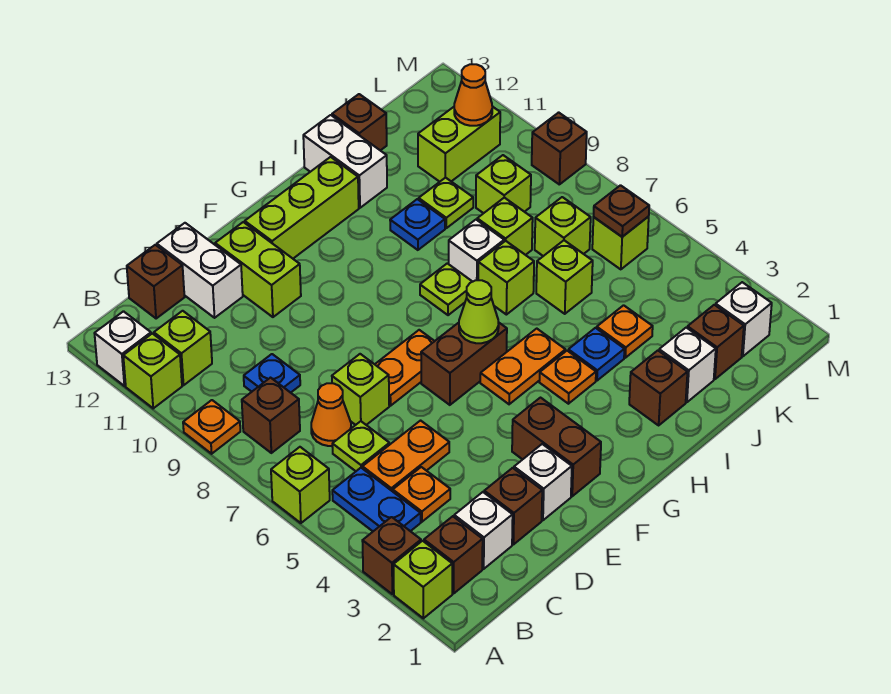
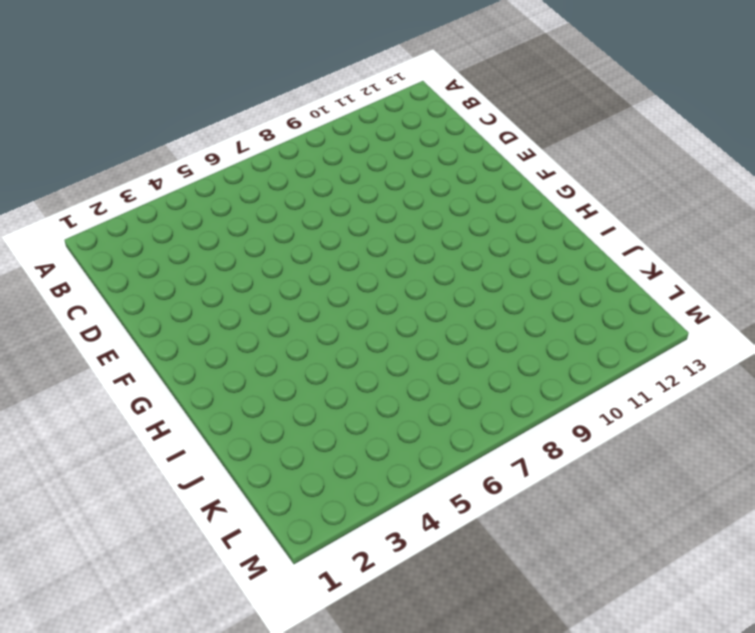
none -> lime 1x1 brick [393,541,452,618]
none -> brown 1x1 brick [362,517,421,594]
none -> lime 1x1 brick [271,447,330,523]
none -> orange 1x1 plate [183,400,240,454]

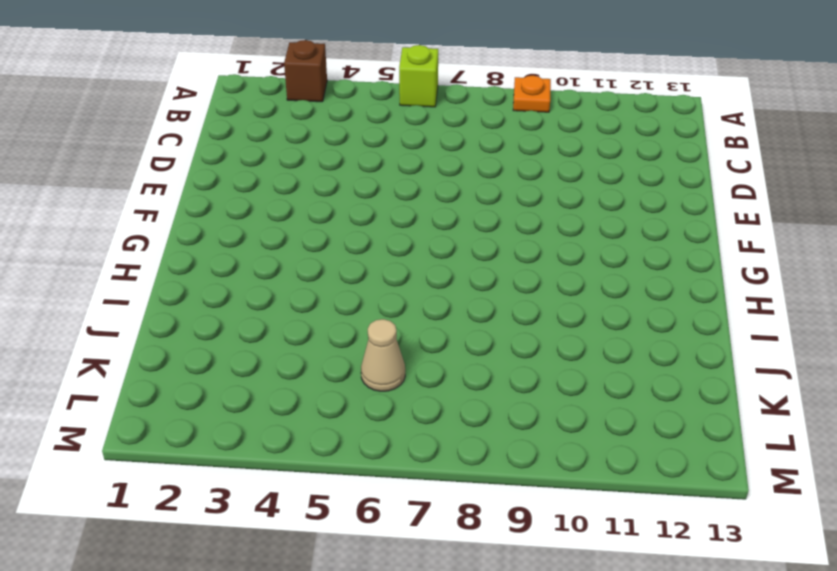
tan 1x1 cone [361,319,405,391] -> none
none -> lime 1x1 brick [393,541,452,618]
none -> lime 1x1 brick [123,333,182,408]
none -> white 1x1 brick [94,311,151,386]
none -> brown 1x1 brick [424,516,483,593]

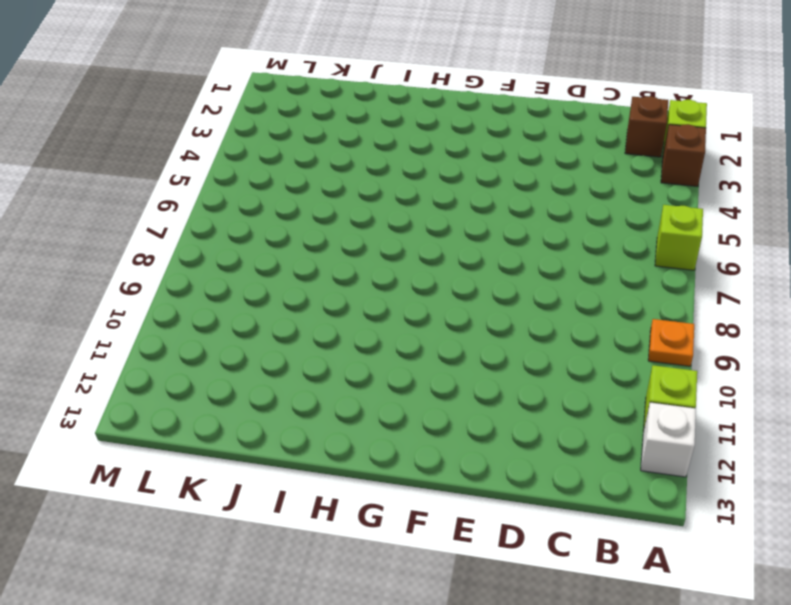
none -> blue 1x2 plate [332,468,421,531]
none -> brown 1x1 brick [242,378,300,453]
none -> lime 1x1 brick [154,311,212,385]
none -> white 1x1 brick [454,492,513,569]

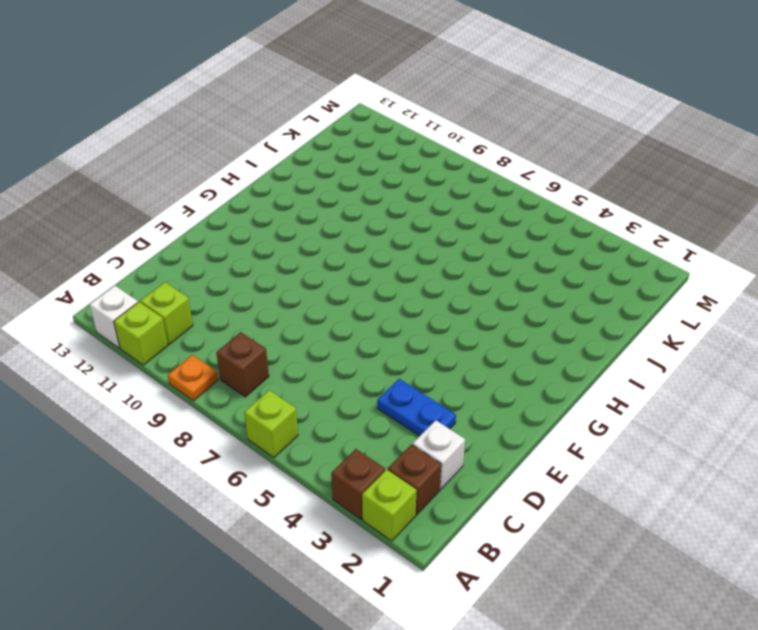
blue 1x2 plate [377,379,456,436] -> blue 1x2 plate moved to [332,468,421,531]
none -> orange 1x1 plate [393,467,450,522]
none -> orange 1x2 plate [363,421,449,491]
none -> lime 1x1 plate [332,421,390,471]
none -> orange 1x1 cone [311,383,351,446]

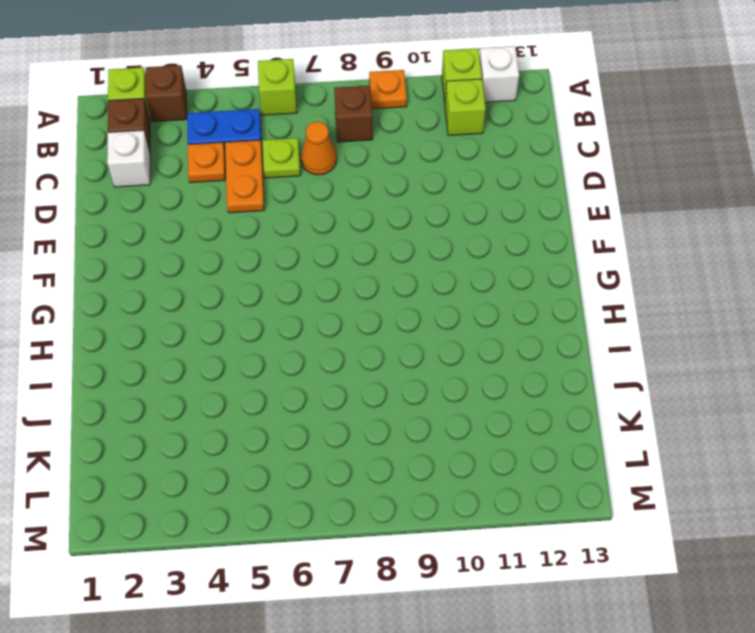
none -> blue 1x1 plate [244,354,300,393]
none -> brown 1x1 brick [127,245,184,319]
none -> brown 1x1 brick [484,468,542,545]
none -> lime 1x1 brick [332,354,389,425]

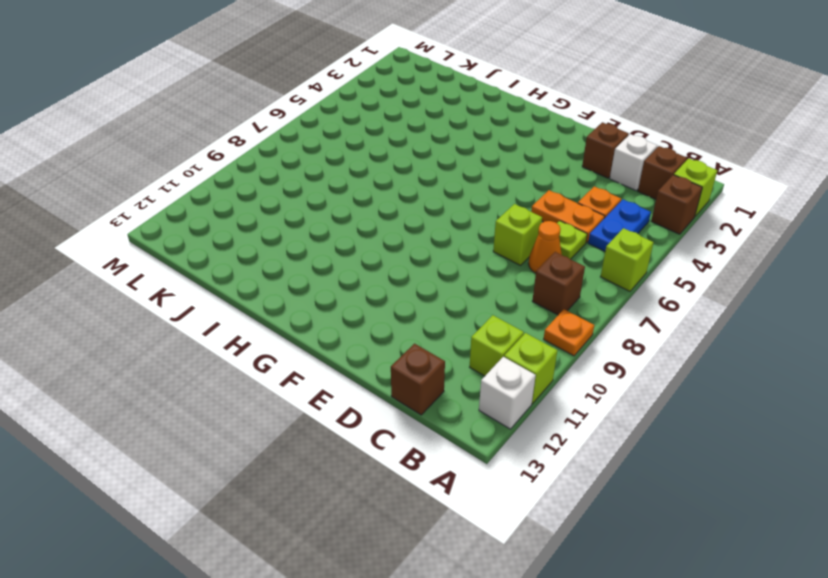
none -> blue 1x1 plate [244,354,300,393]
none -> white 1x2 brick [157,223,243,318]
none -> white 1x1 brick [514,444,572,520]
none -> orange 1x2 plate [375,330,434,406]

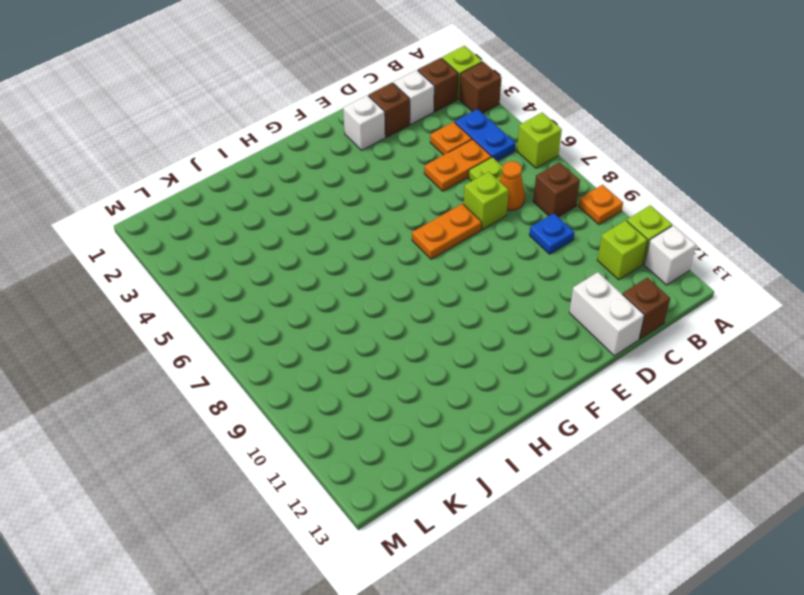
none -> lime 1x2 brick [215,222,301,317]
none -> brown 1x2 brick [512,398,601,496]
none -> brown 1x2 brick [421,322,507,405]
none -> lime 1x3 brick [245,157,359,258]

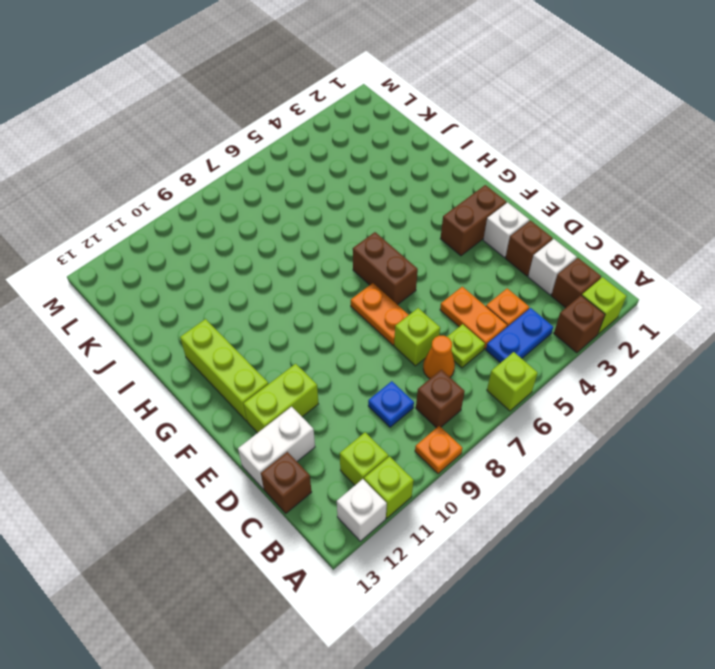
none -> orange 1x2 plate [480,329,566,404]
none -> orange 1x1 plate [539,351,596,404]
none -> lime 1x1 plate [420,263,472,315]
none -> brown 1x1 brick [629,351,687,425]

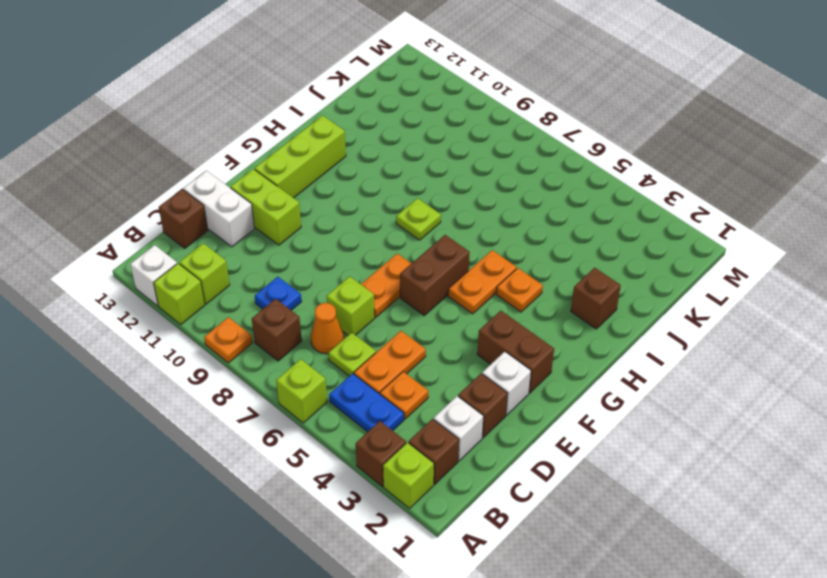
none -> blue 1x1 plate [568,328,624,381]
none -> lime 1x1 brick [478,241,534,315]
none -> white 1x1 brick [449,220,504,282]
none -> blue 1x1 plate [390,199,445,250]

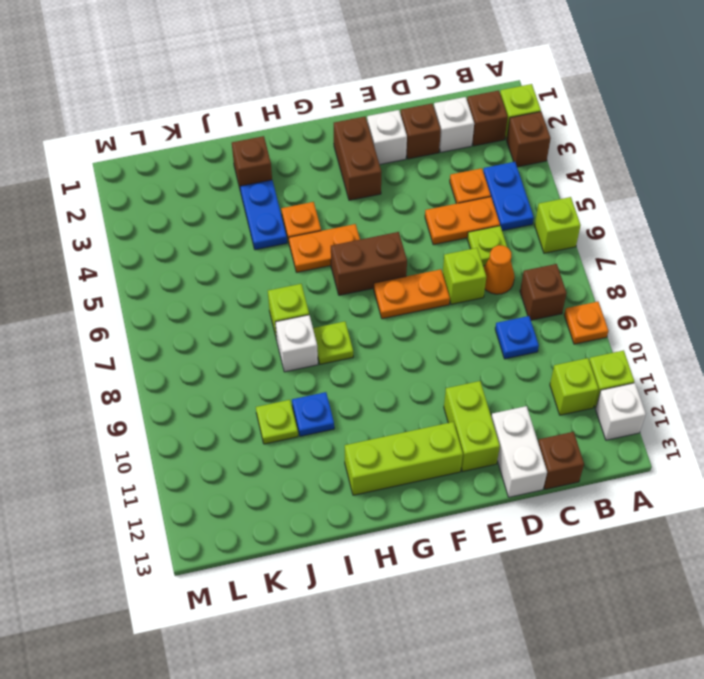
blue 1x2 plate [240,180,287,250] -> blue 1x1 plate [568,328,624,381]
none -> white 1x2 brick [303,115,387,208]
none -> white 1x1 brick [659,328,716,402]
none -> orange 1x1 plate [597,305,653,358]
none -> lime 1x1 brick [536,240,593,314]

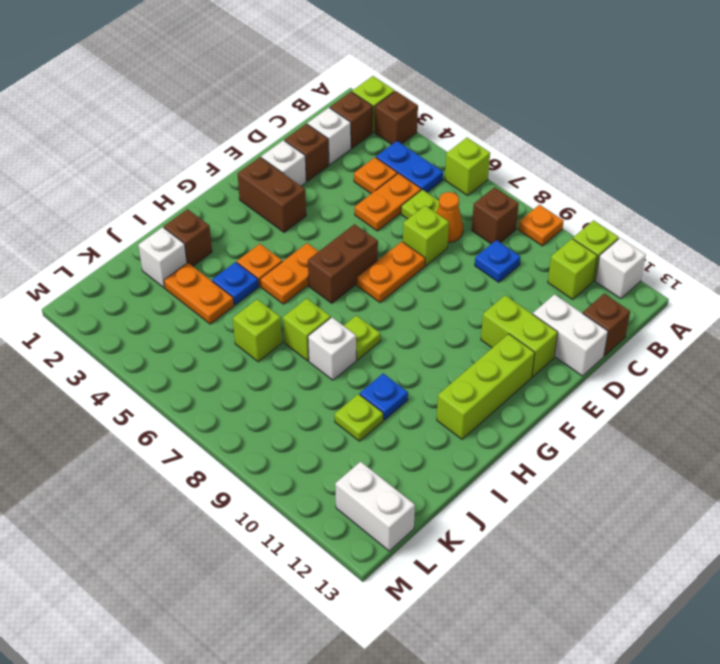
orange 1x2 plate [164,263,234,324] -> orange 1x1 plate [597,305,653,358]
white 1x2 brick [335,462,415,551] -> white 1x2 brick moved to [303,115,387,208]
none -> lime 1x1 brick [477,198,533,255]
none -> brown 1x1 brick [332,94,387,150]
none -> brown 1x1 brick [687,305,744,379]
none -> lime 1x1 brick [535,197,591,256]

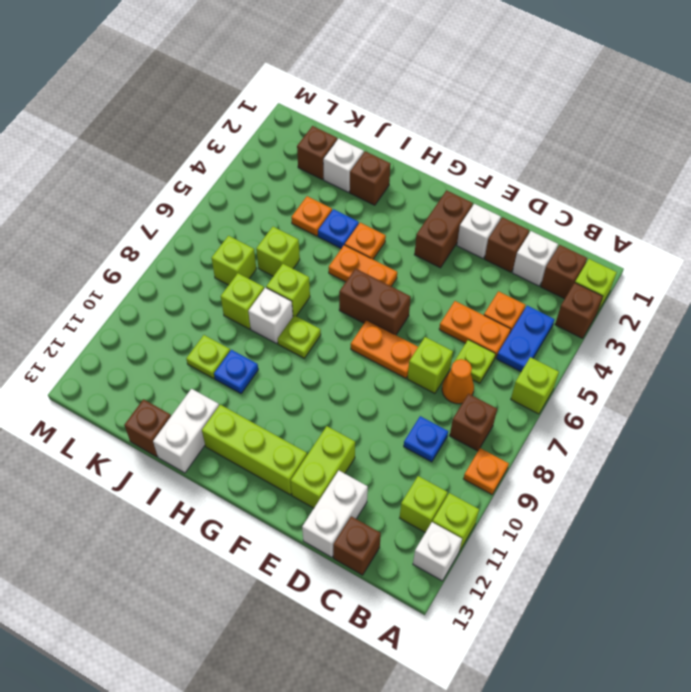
none -> lime 1x1 brick [476,155,531,213]
none -> lime 1x2 brick [418,106,500,182]
none -> white 1x1 brick [716,282,772,356]
none -> lime 1x1 brick [592,217,649,269]

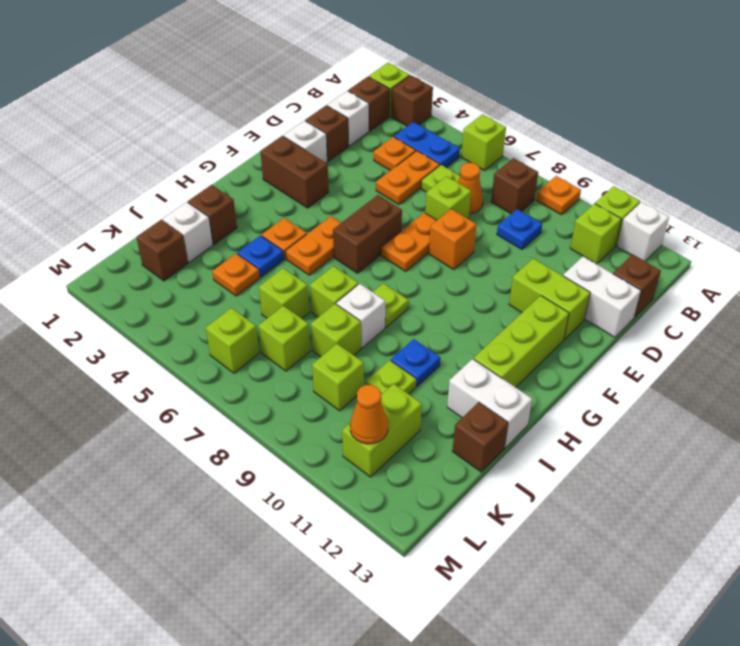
orange 1x1 brick [429,209,477,269] -> none
none -> white 1x1 brick [716,282,772,356]
none -> brown 1x1 brick [532,112,587,184]
none -> lime 1x1 cone [459,280,499,343]
none -> brown 1x1 plate [594,185,649,237]

